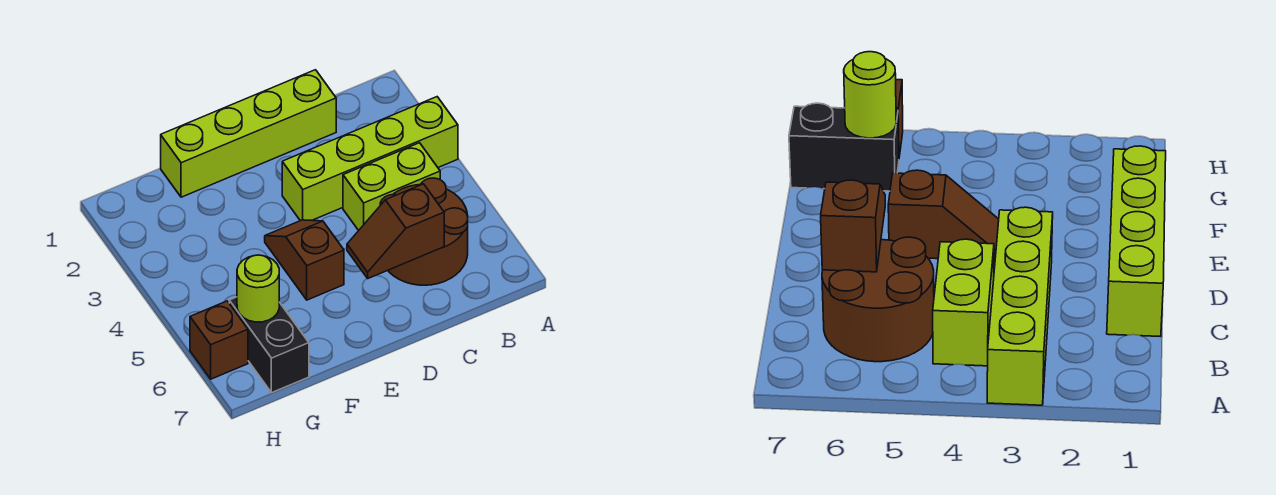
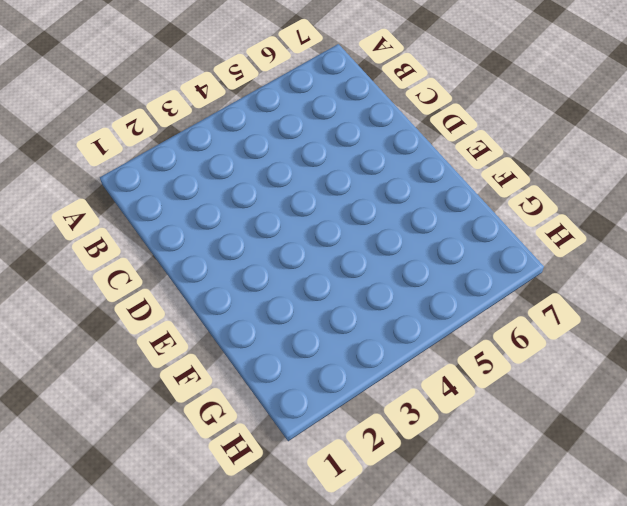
none -> lime 1x4 brick [282,97,458,221]
none -> lime 1x2 brick [343,143,440,231]

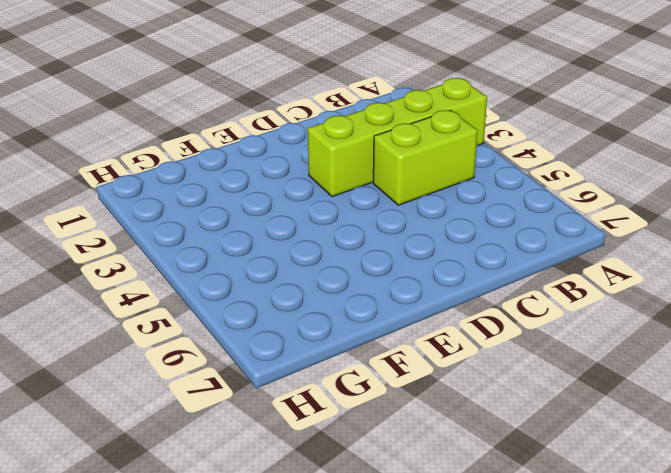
none -> brown 2x2 round brick [380,178,468,285]
none -> lime 1x4 brick [161,70,336,197]

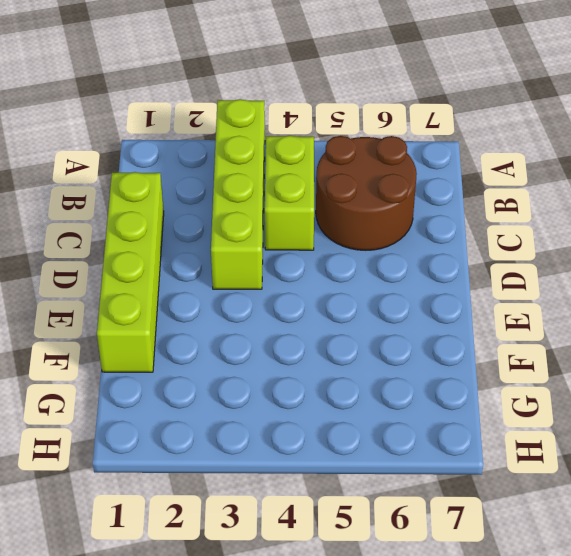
none -> brown 1x2 slope [265,220,344,300]
none -> black 1x2 brick [229,297,309,393]

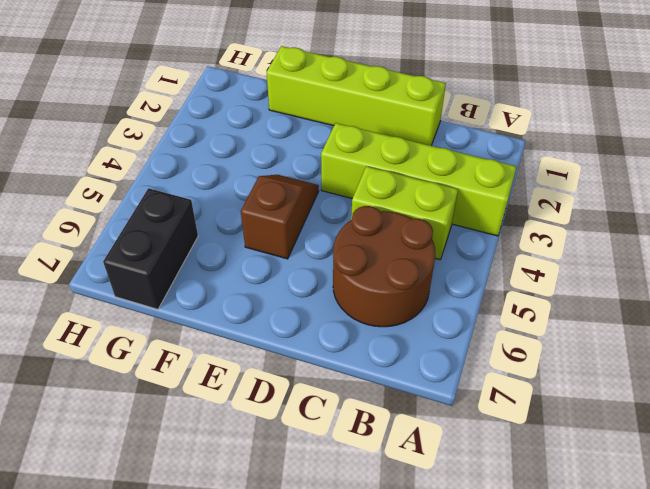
none -> brown 1x1 brick [190,301,248,379]
none -> brown 1x2 slope [347,184,444,278]

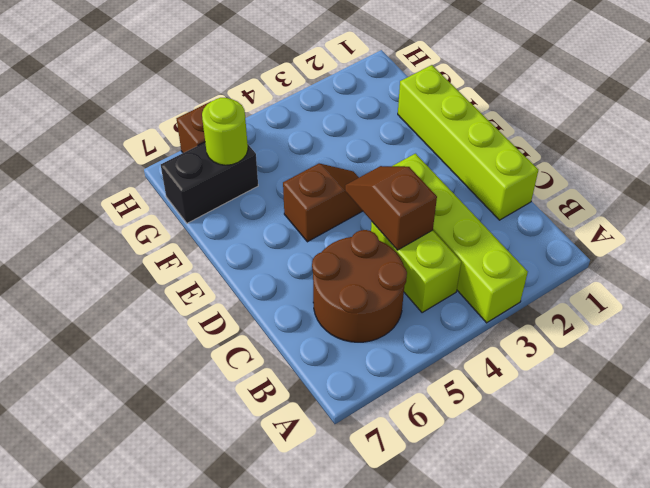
brown 1x2 slope [345,166,437,250] -> brown 1x2 slope moved to [347,184,444,278]

